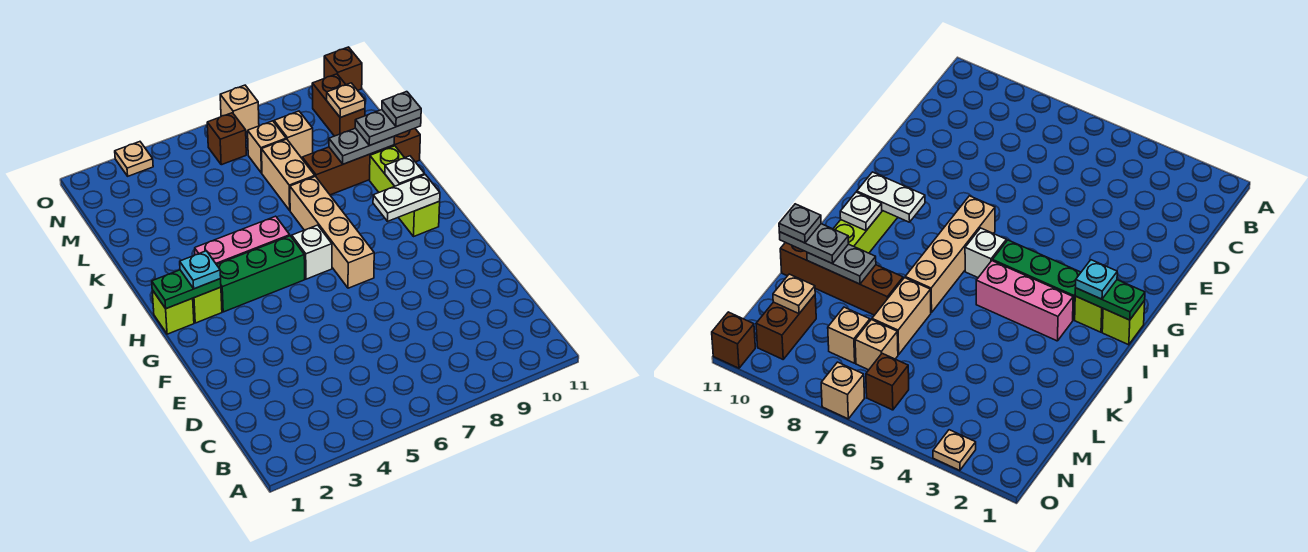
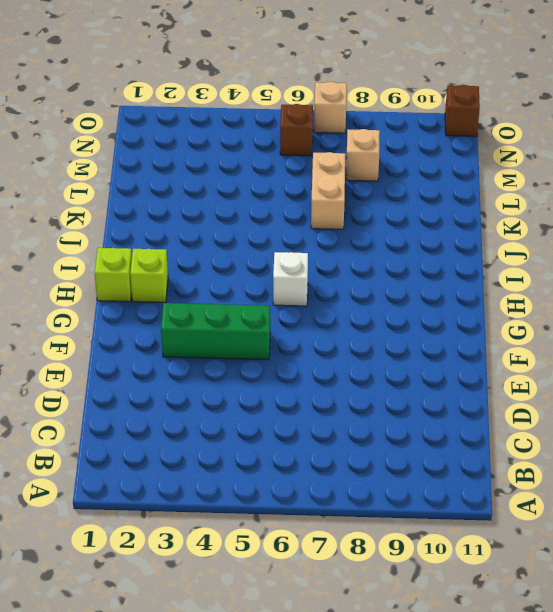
green 1x3 brick [161,303,270,360] -> green 1x3 brick moved to [217,236,305,312]
none -> tan 1x4 brick [290,176,374,288]
none -> lime 1x3 brick [370,146,440,236]
none -> pink 1x3 brick [195,216,290,265]

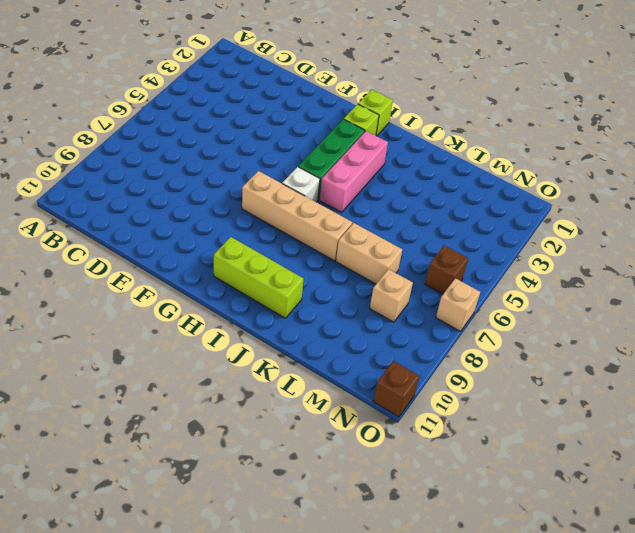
none -> brown 1x4 brick [302,128,420,195]
none -> tan 1x1 brick [248,121,286,173]
none -> brown 1x2 brick [312,74,365,136]

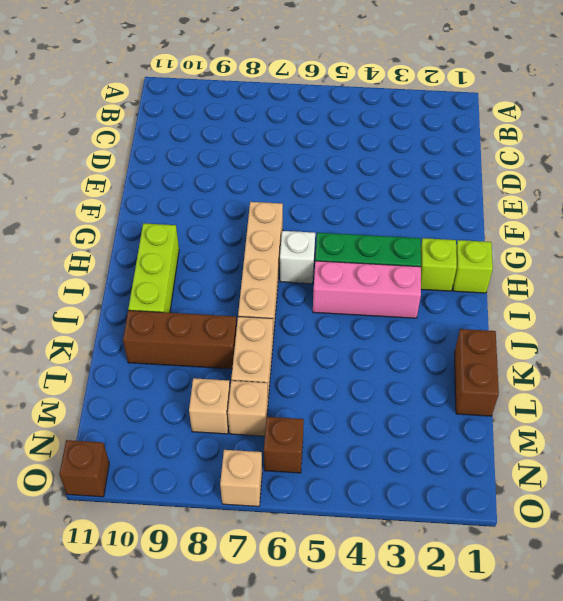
brown 1x2 brick [454,329,499,416] -> brown 1x2 brick moved to [312,74,365,136]
brown 1x3 brick [123,310,237,369] -> brown 1x4 brick [302,128,420,195]
none -> tan 1x1 plate [115,142,153,176]
none -> green 1x2 plate [152,270,221,309]
none -> white 1x2 plate [373,175,440,221]

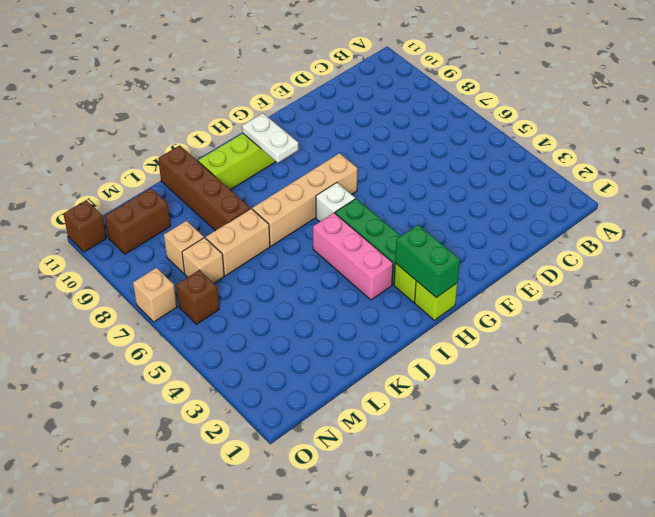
green 1x2 brick [395,225,460,298] -> green 1x2 plate [152,270,221,309]
none -> tan 1x1 plate [115,142,153,176]
none -> white 1x1 plate [385,156,425,186]
none -> grey 1x2 plate [329,128,395,164]

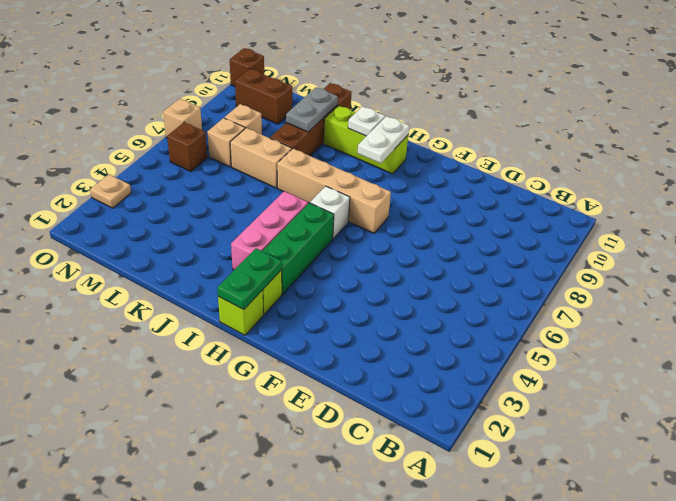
none -> tan 1x1 plate [327,83,365,117]
none -> cyan 1x1 plate [180,251,221,289]
none -> grey 1x2 plate [355,110,421,146]

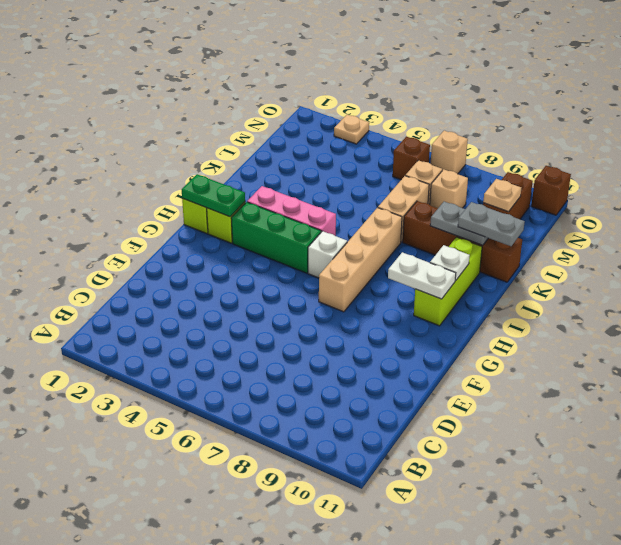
none -> cyan 1x1 plate [180,251,221,289]
none -> grey 1x1 plate [382,92,421,127]

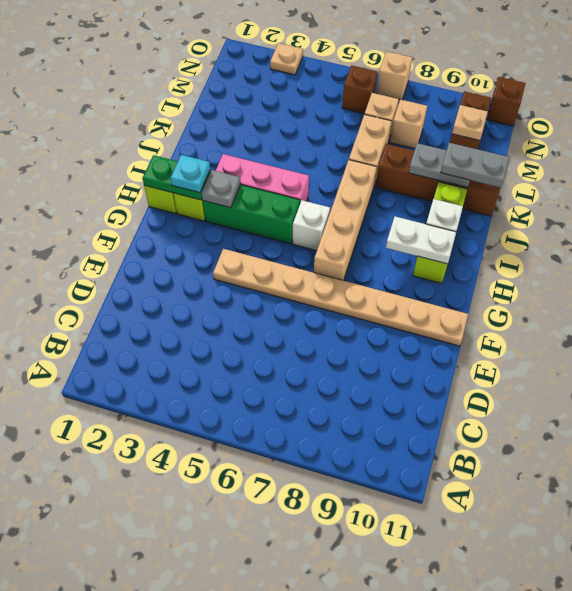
tan 1x8 plate [213,249,468,346] -> none
grey 1x1 plate [202,170,241,208] -> grey 1x1 plate moved to [382,92,421,127]

